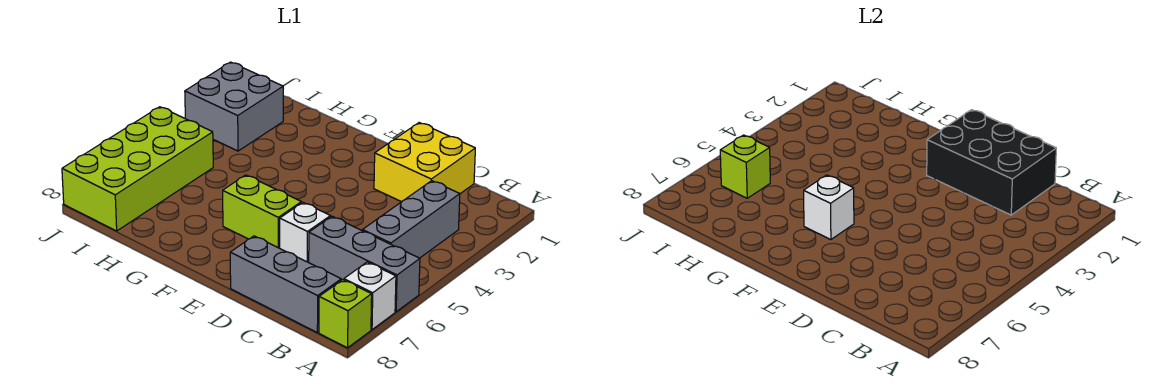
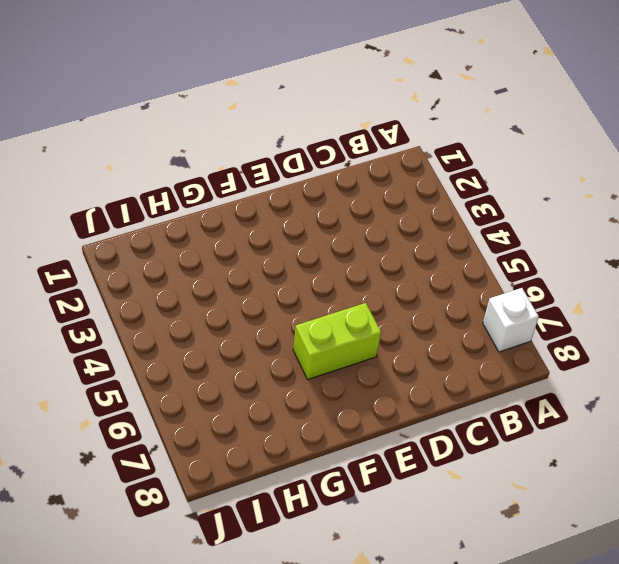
none -> grey 1x3 brick [309,216,420,312]
none -> lime 1x1 brick [319,280,372,348]
none -> grey 1x3 brick [363,181,460,258]

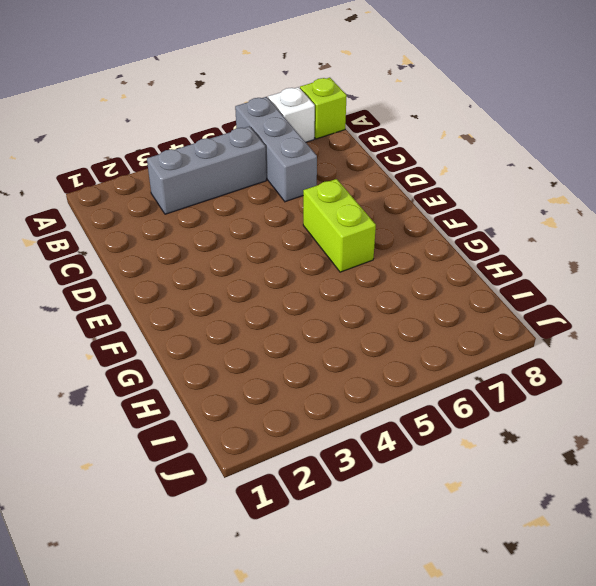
none -> grey 1x3 brick [230,236,341,332]
none -> yellow 2x2 brick [374,123,475,202]
none -> white 1x1 brick [280,202,331,262]

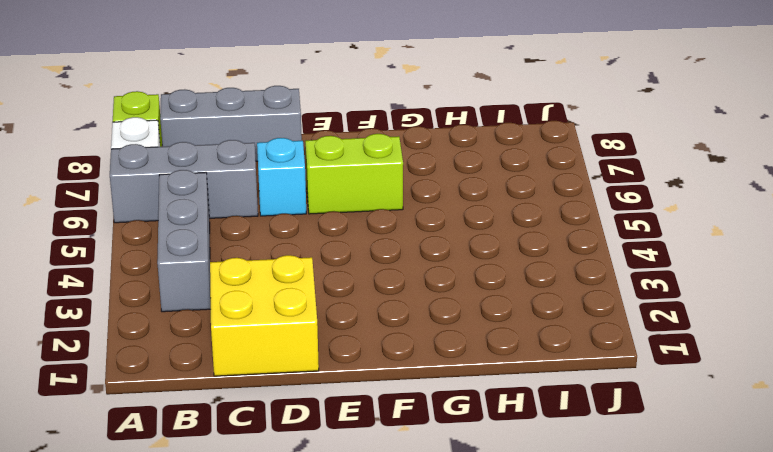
cyan 1x1 brick [257,138,306,216] -> white 1x1 brick [280,202,331,262]
none -> grey 2x2 brick [185,62,283,151]
none -> lime 2x4 brick [62,107,213,231]
none -> black 2x3 brick [927,110,1056,215]

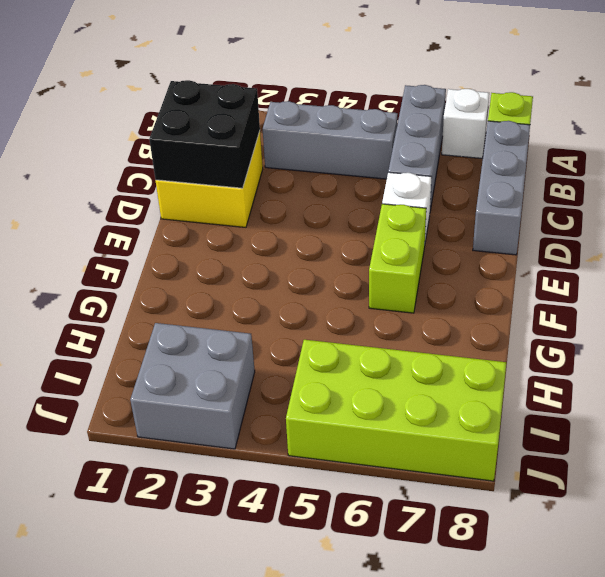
black 2x2 brick [149,80,260,188] -> black 2x3 brick [927,110,1056,215]
none -> white 1x1 brick [804,175,854,240]
none -> lime 1x1 brick [720,135,770,198]

